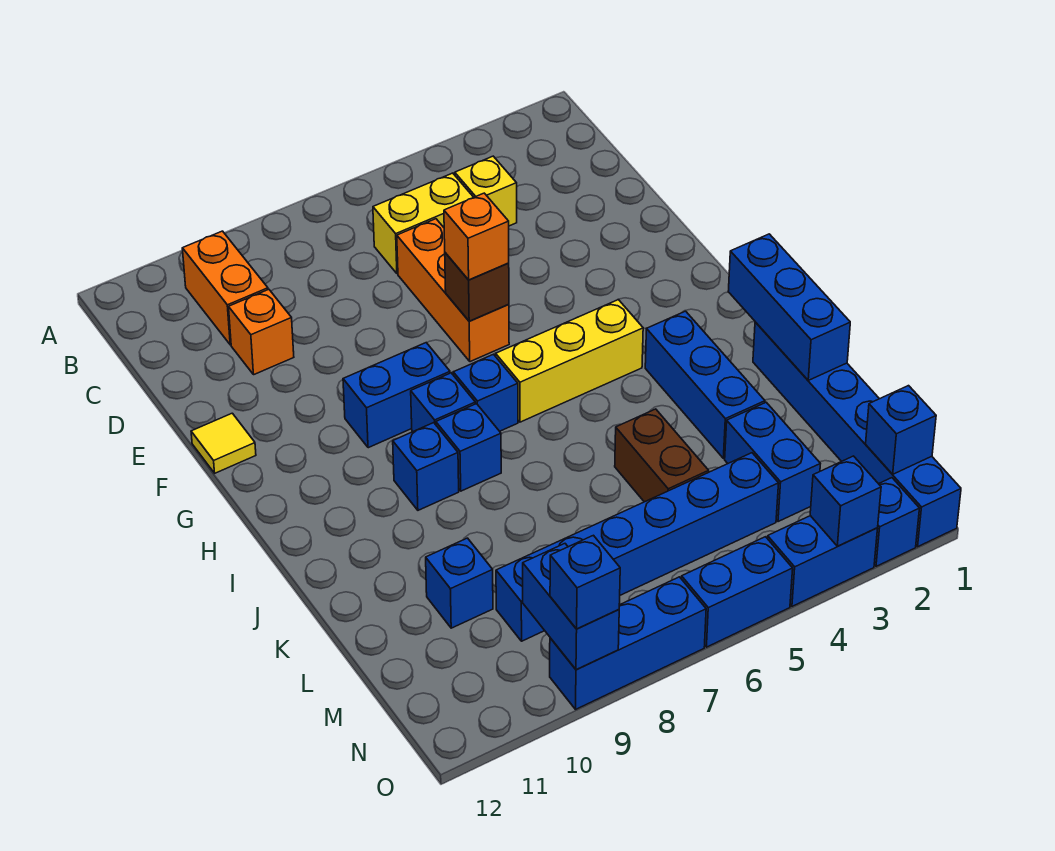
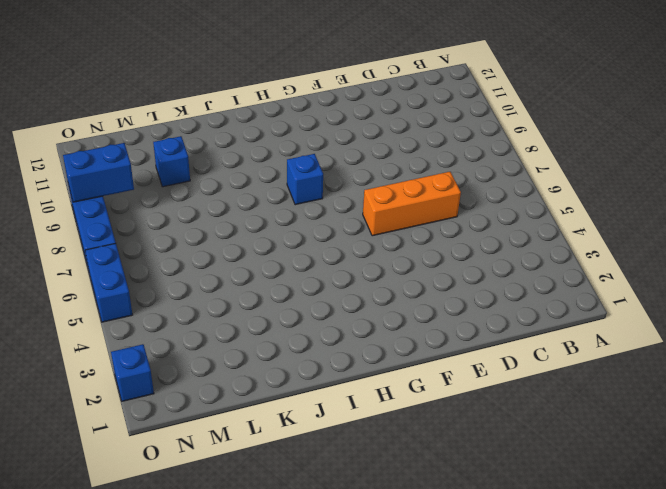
none -> orange 1x2 brick [182,231,268,345]
none -> yellow 1x1 brick [455,156,517,226]
none -> yellow 1x2 brick [373,173,474,274]

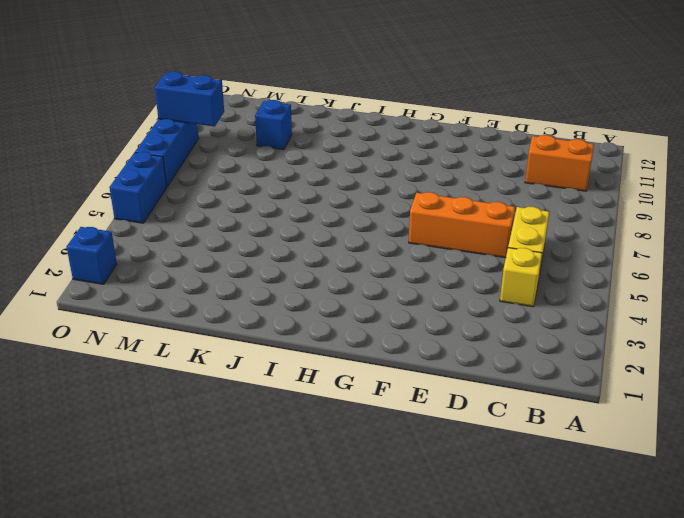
none -> orange 1x1 brick [229,289,294,374]
none -> yellow 1x1 tile [191,413,256,473]
none -> blue 1x2 brick [343,343,450,448]

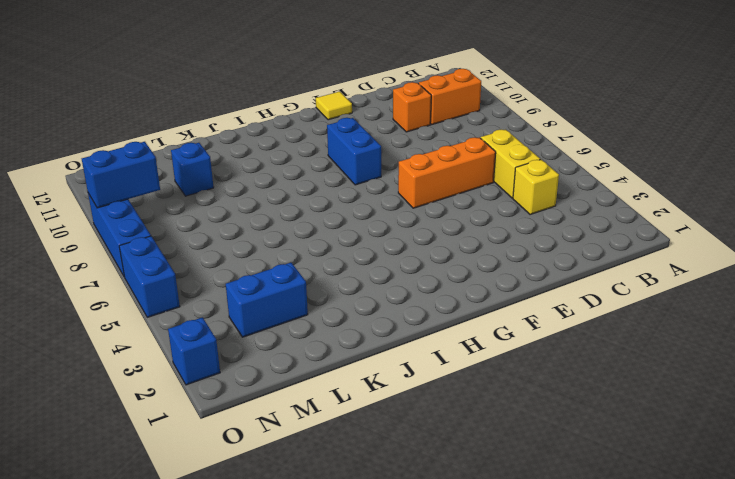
none -> yellow 1x3 brick [496,300,643,422]
none -> blue 1x1 brick [453,354,518,431]
none -> blue 1x1 brick [411,373,475,431]

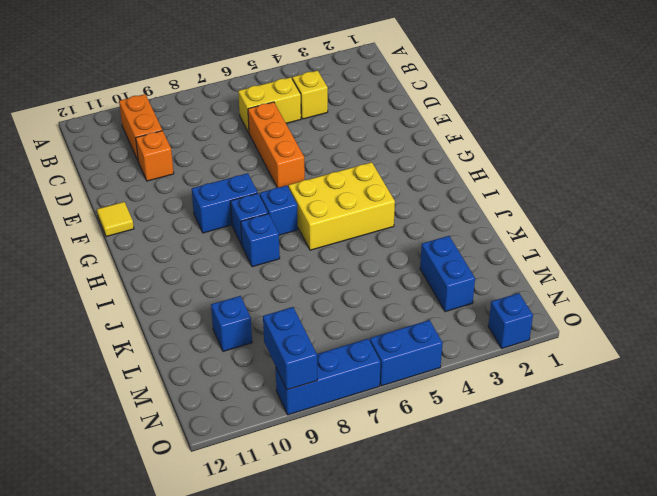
yellow 2x3 brick [288,162,395,250] -> yellow 1x3 brick [496,300,643,422]
none -> blue 1x3 brick [645,311,765,458]
none -> blue 1x1 brick [393,423,459,510]
none -> blue 1x6 brick [753,322,961,547]

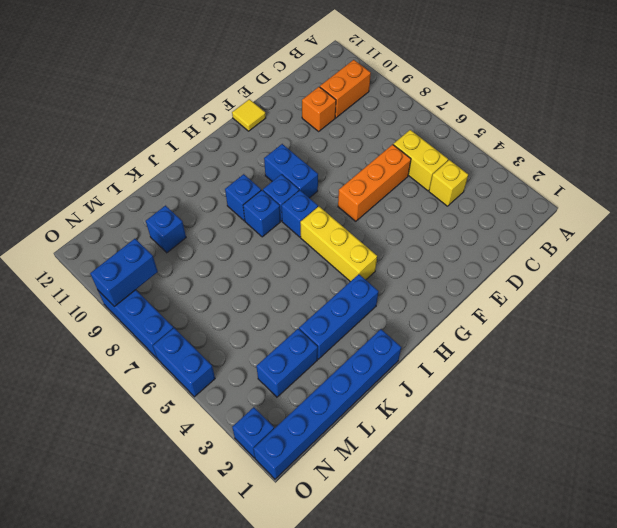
none -> brown 1x2 brick [615,409,709,502]
none -> blue 1x6 brick [496,453,779,641]
none -> blue 1x2 brick [767,516,878,606]

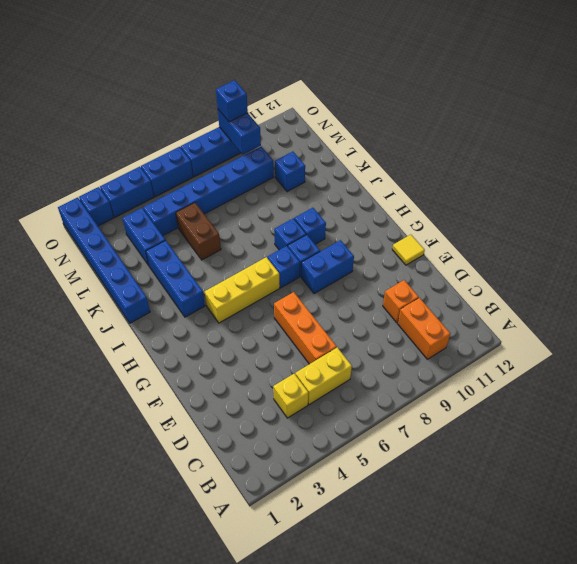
none -> brown 1x1 brick [445,253,509,321]
none -> blue 1x3 brick [728,234,850,380]
none -> blue 1x1 brick [866,386,936,474]

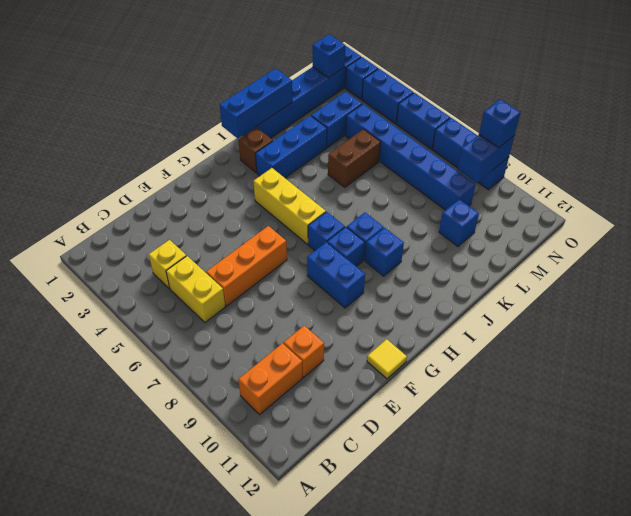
brown 1x1 brick [239,128,273,173] -> brown 1x1 brick moved to [445,253,509,321]
none -> blue 1x1 brick [810,456,881,546]
none -> orange 1x1 brick [444,193,509,280]

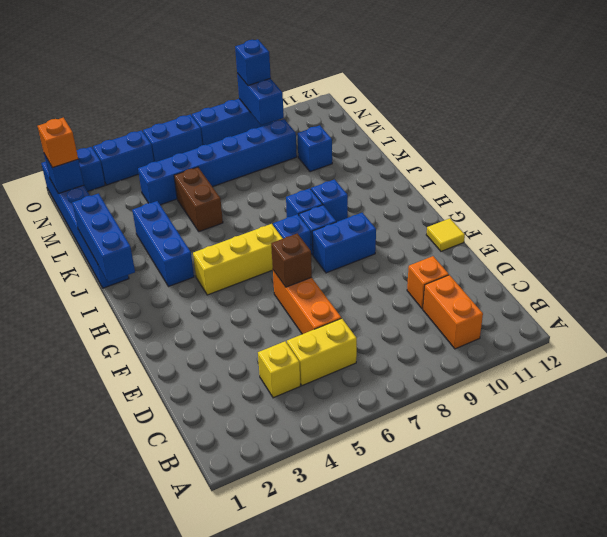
orange 1x1 brick [38,118,78,168] -> orange 1x1 brick moved to [444,193,509,280]
none -> blue 1x2 brick [725,402,820,522]
none -> blue 1x1 brick [810,456,881,546]

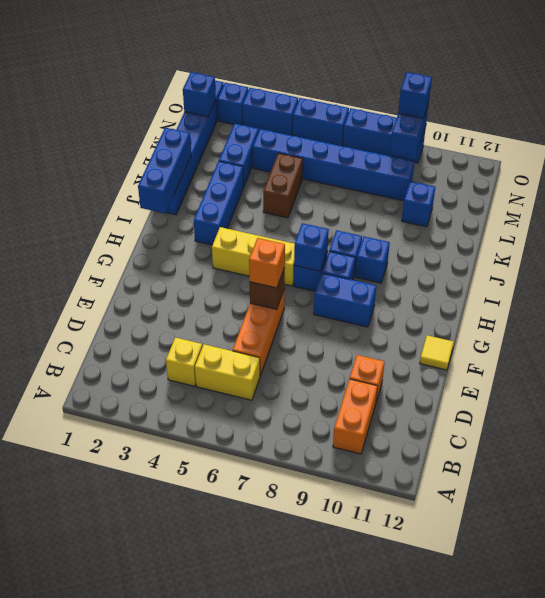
blue 1x1 brick [294,223,329,271] -> blue 1x1 brick moved to [810,456,881,546]

